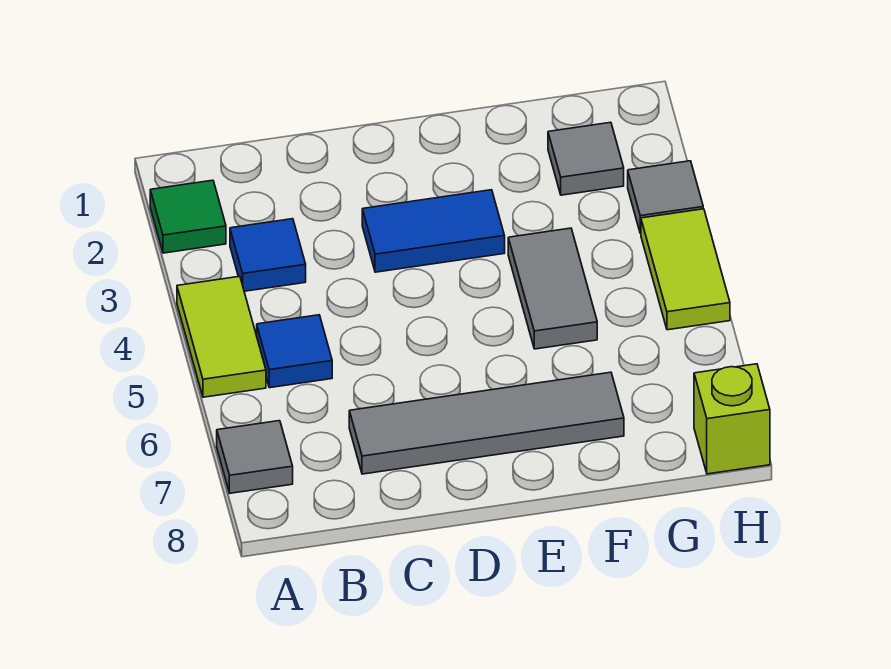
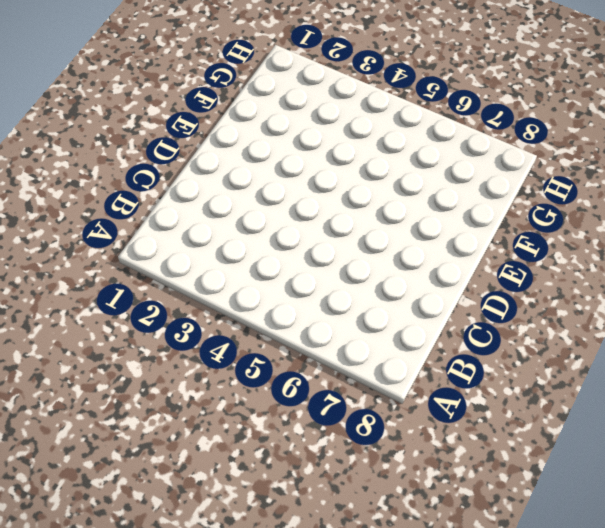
none -> green 1x1 tile [150,180,226,253]
none -> lime 1x2 tile [177,276,266,397]
none -> grey 1x1 tile [217,421,293,493]

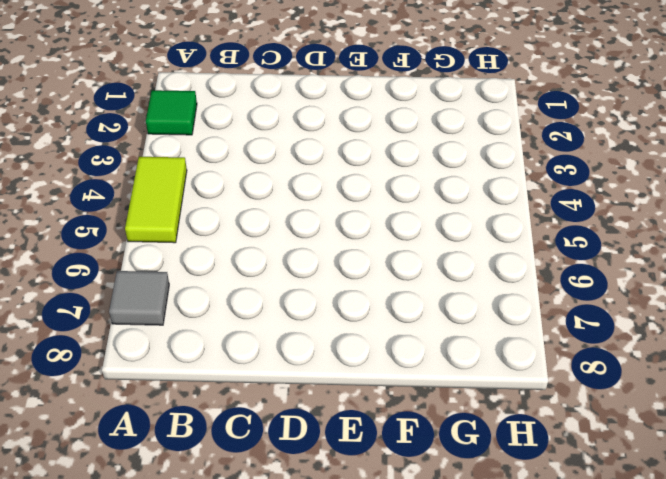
none -> blue 1x1 tile [230,219,306,291]
none -> blue 1x1 tile [257,315,332,388]
none -> grey 1x4 tile [349,372,624,474]

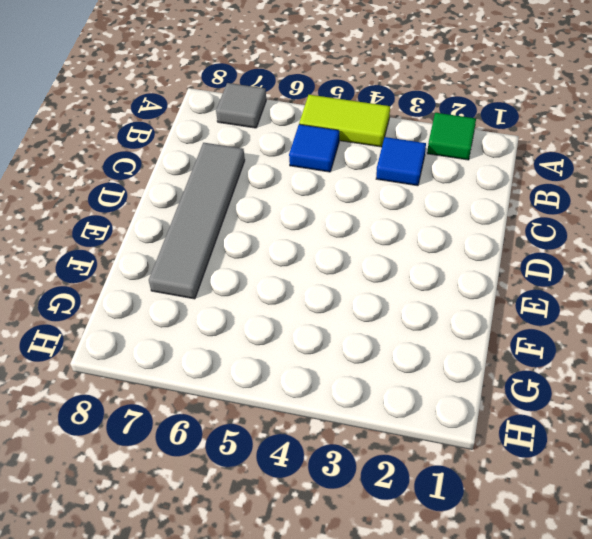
none -> blue 1x2 tile [362,190,505,272]
none -> grey 1x2 tile [508,228,597,349]
none -> grey 1x1 tile [548,122,624,195]

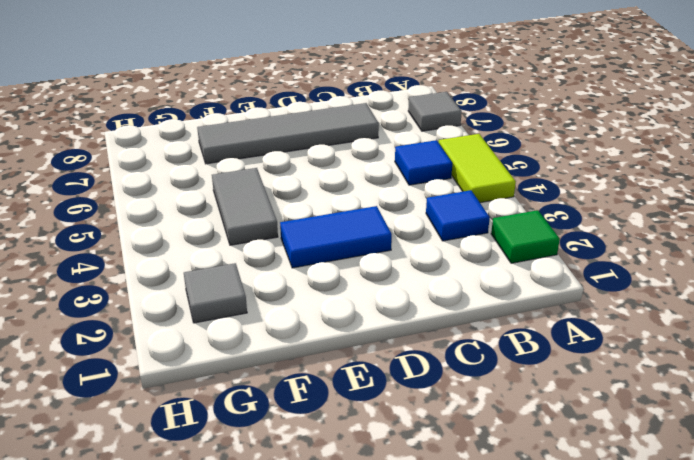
none -> grey 1x1 tile [628,161,703,234]
none -> lime 1x2 tile [641,209,730,330]
none -> lime 1x1 brick [694,364,770,474]

